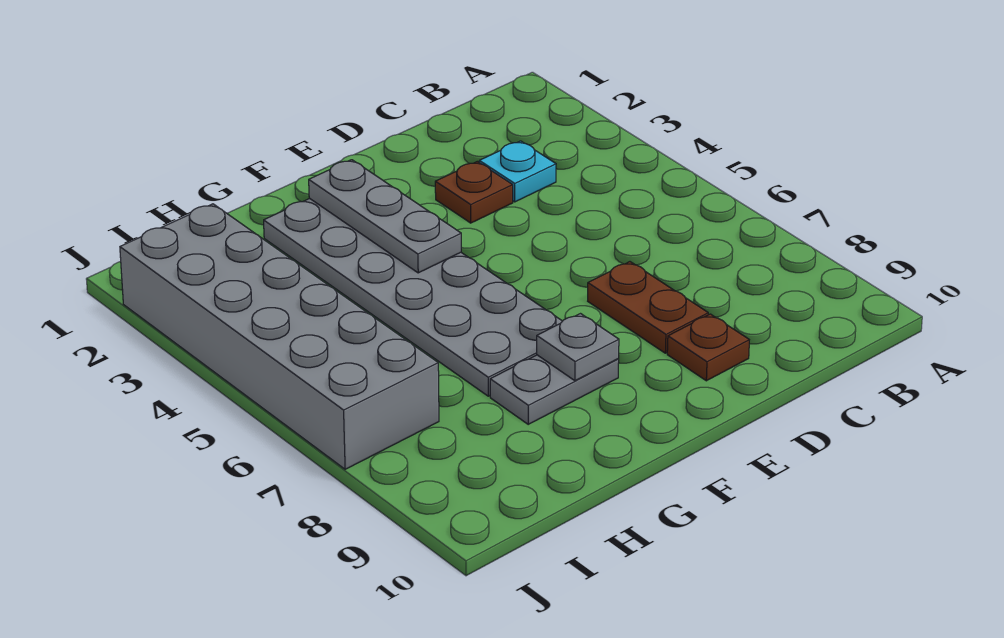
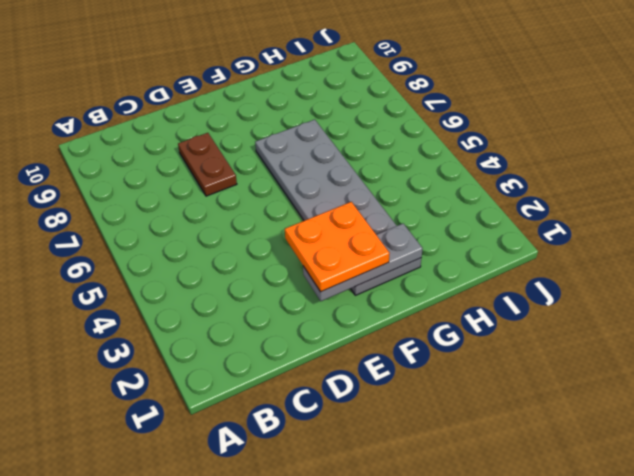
grey 1x3 plate [303,224,423,301] -> grey 1x3 plate turned to [309,160,461,273]
orange 2x2 plate [285,202,390,292] -> none
none -> cyan 1x1 plate [479,141,556,202]
none -> brown 1x1 plate [435,162,513,223]

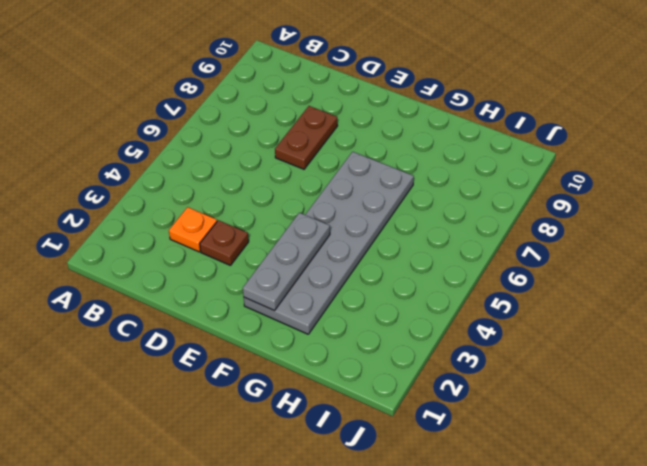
orange 1x1 plate [169,207,217,252] -> cyan 1x1 plate [479,141,556,202]
none -> brown 1x1 plate [667,314,749,381]
none -> grey 1x2 plate [490,355,619,424]

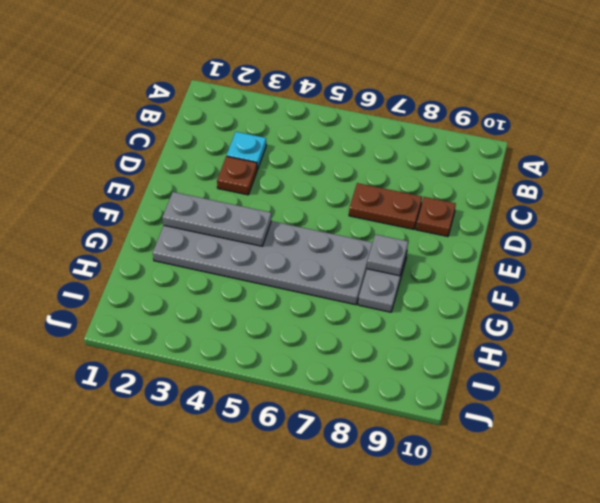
none -> grey 2x6 brick [120,204,439,469]

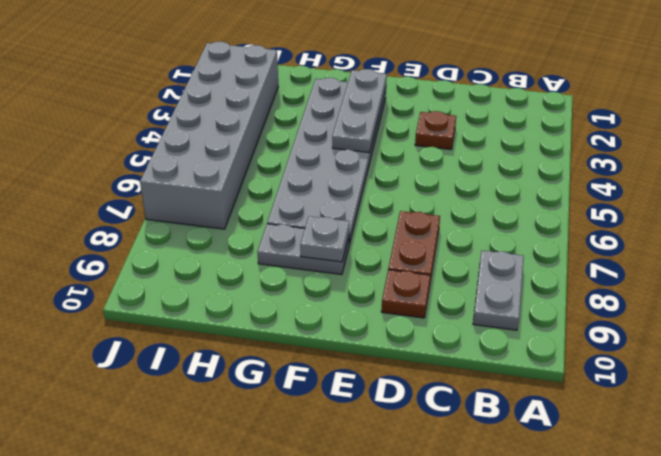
grey 1x2 plate [473,250,524,330] -> none
none -> cyan 1x1 plate [479,141,556,202]

